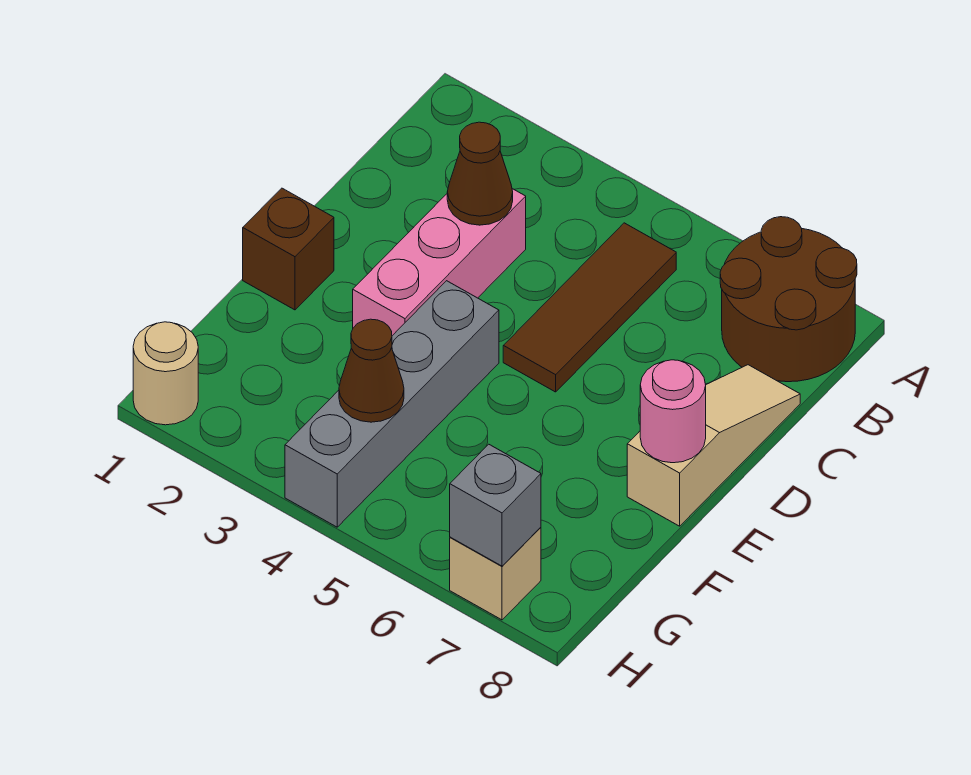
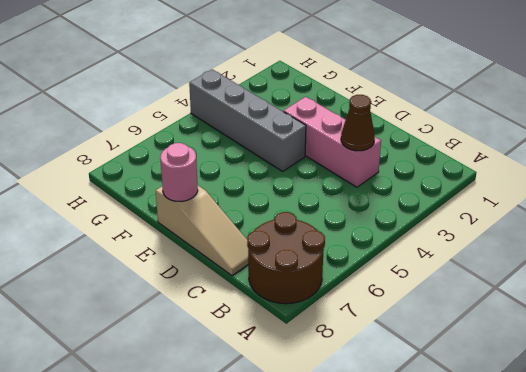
none -> brown 1x3 tile [503,223,676,392]
none -> brown 1x1 brick [243,188,334,310]
none -> tan 1x1 round brick [133,322,198,425]

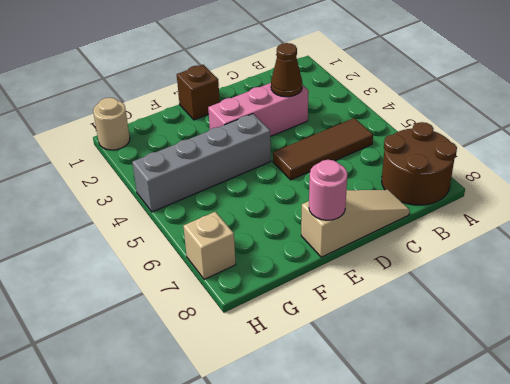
none -> brown 1x1 cone [339,319,404,422]
none -> grey 1x1 brick [450,444,541,566]

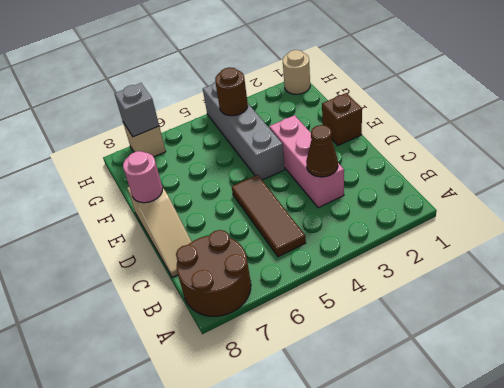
brown 1x1 round brick [215,67,248,116] -> brown 1x1 cone [339,319,404,422]

